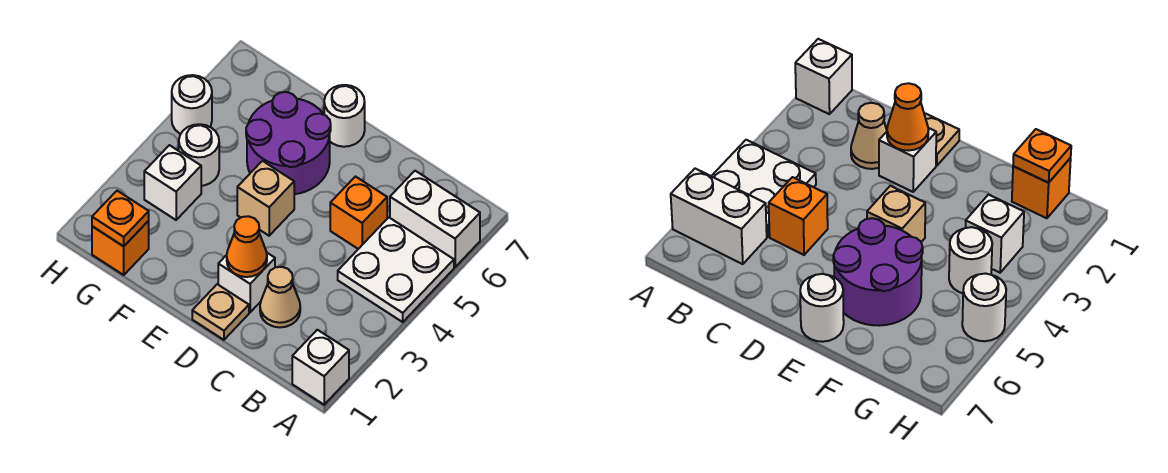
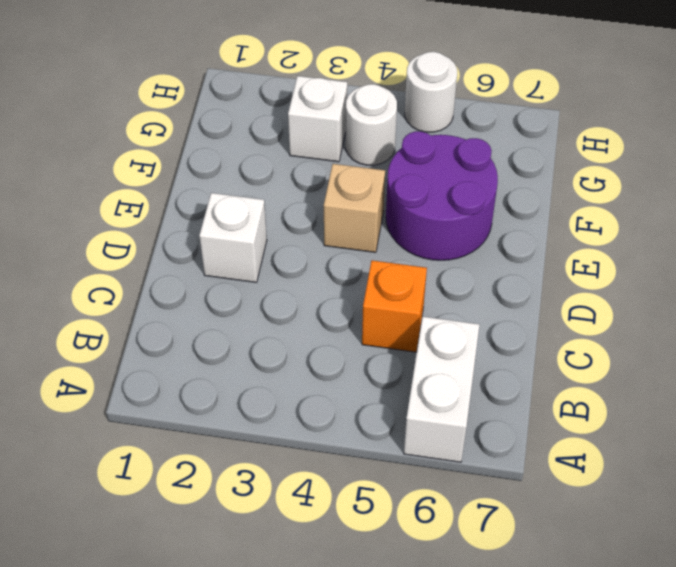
none -> white 1x1 brick [292,330,349,405]
none -> white 2x2 plate [338,217,454,322]
none -> tan 1x1 cone [260,267,300,327]

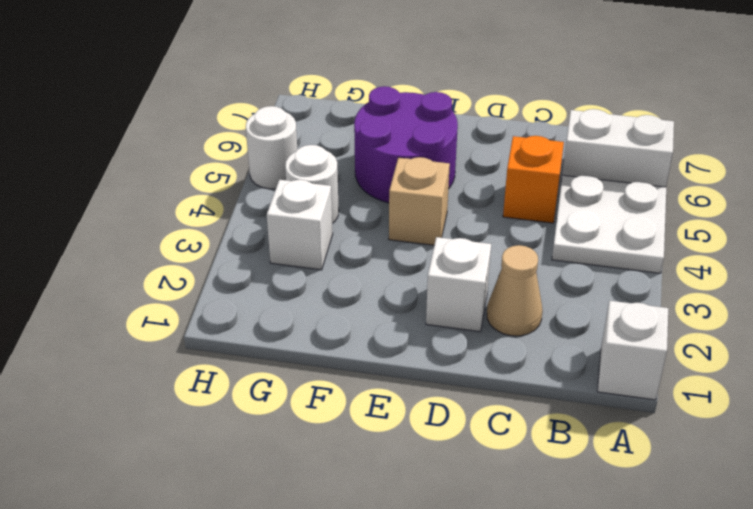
none -> tan 1x1 plate [192,284,249,340]
none -> white 1x1 round brick [324,85,365,147]
none -> orange 1x1 brick [92,221,149,275]

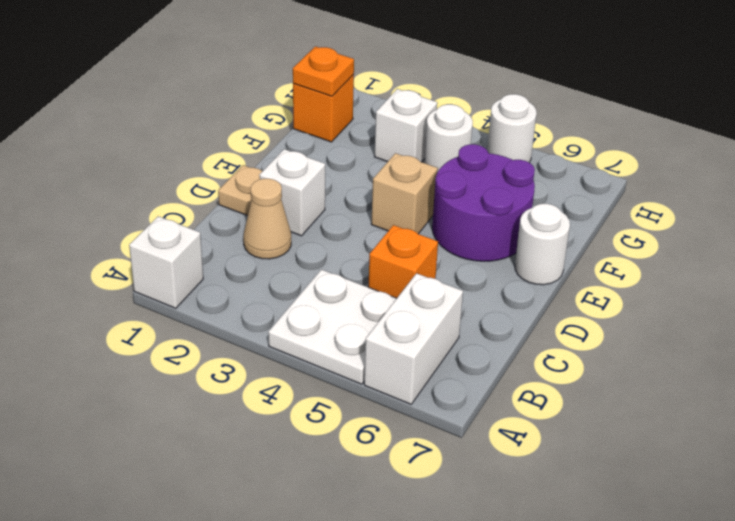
none -> orange 1x1 cone [227,216,267,277]

